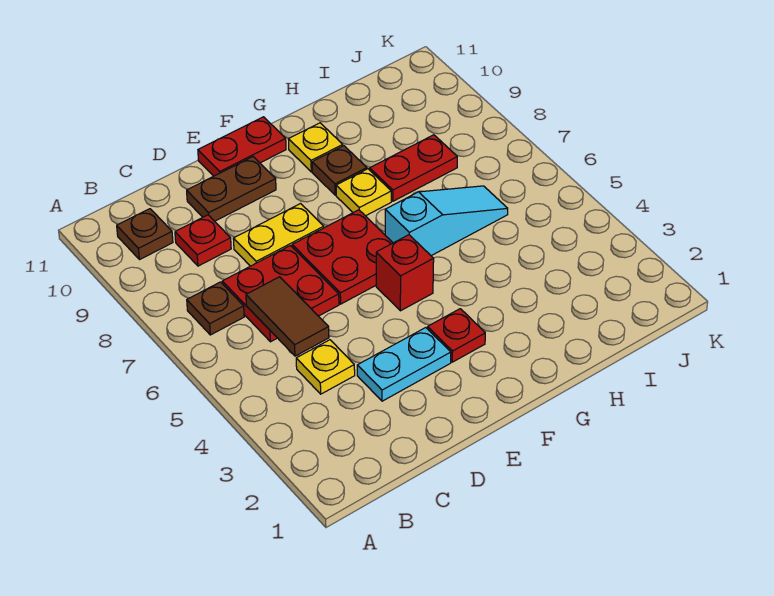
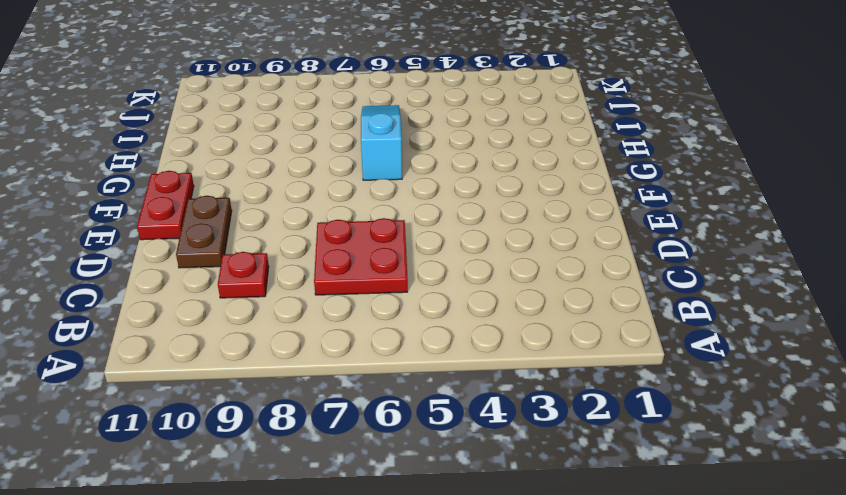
none -> brown 1x1 plate [187,282,244,335]
none -> brown 1x1 plate [117,209,173,260]
none -> yellow 1x1 plate [296,340,355,394]

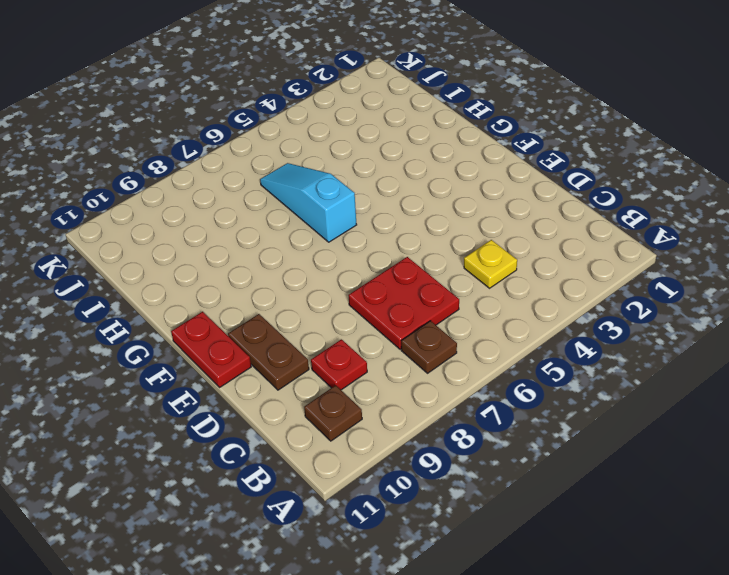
none -> cyan 1x2 plate [357,328,451,401]
none -> yellow 1x2 plate [233,204,324,266]
none -> red 2x2 plate [292,210,393,304]

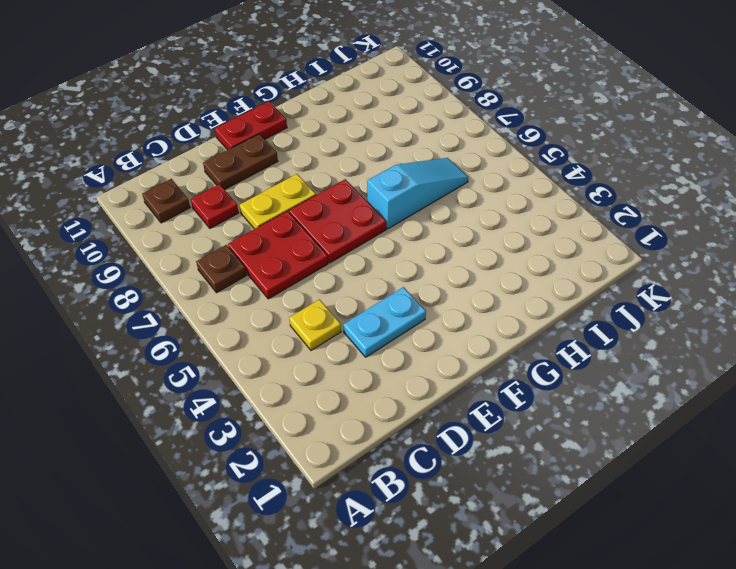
none -> red 1x1 plate [428,309,485,362]
none -> red 1x1 brick [376,235,434,311]
none -> yellow 1x1 plate [336,169,391,216]

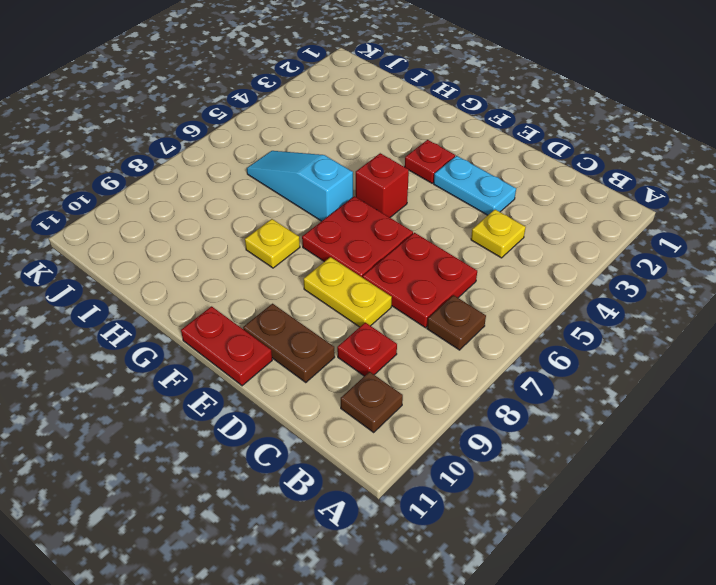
none -> brown 1x1 plate [312,146,367,195]
none -> yellow 1x1 plate [288,123,343,172]
none -> red 1x2 plate [370,135,457,201]

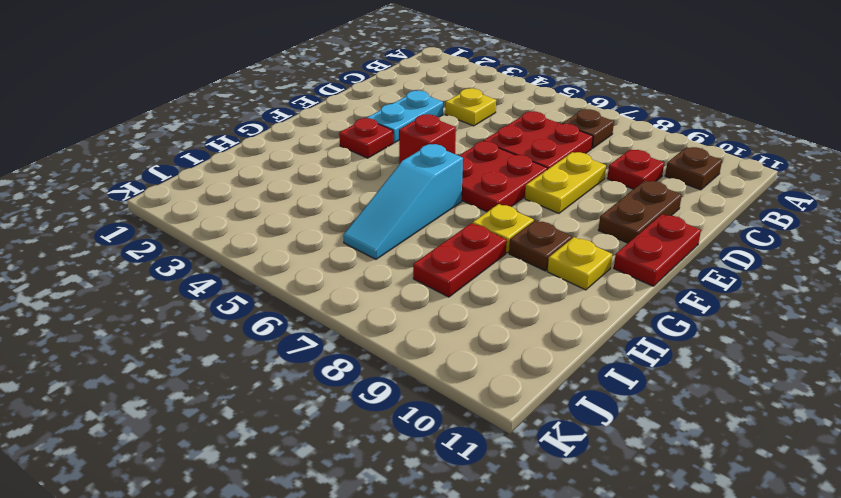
none -> brown 1x2 tile [246,277,329,356]

